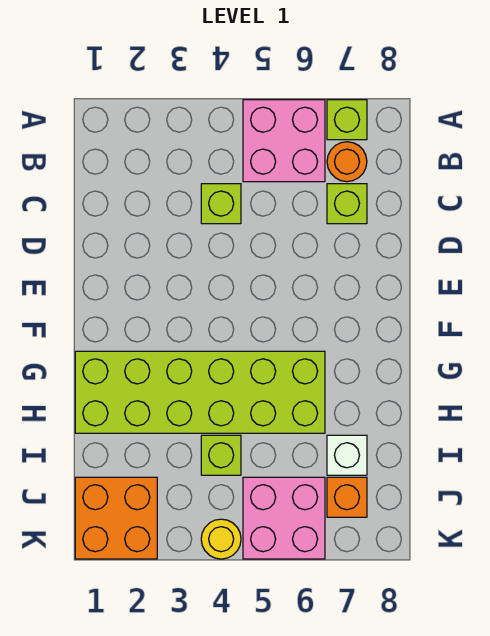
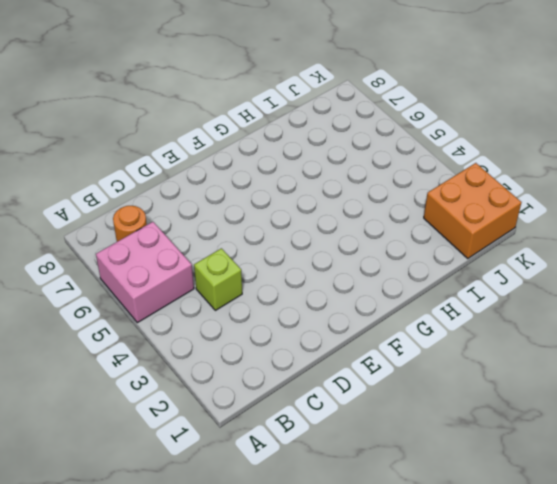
none -> lime 1x1 brick [327,100,367,140]
none -> lime 1x1 brick [327,184,367,224]
none -> lime 2x6 brick [75,351,325,433]

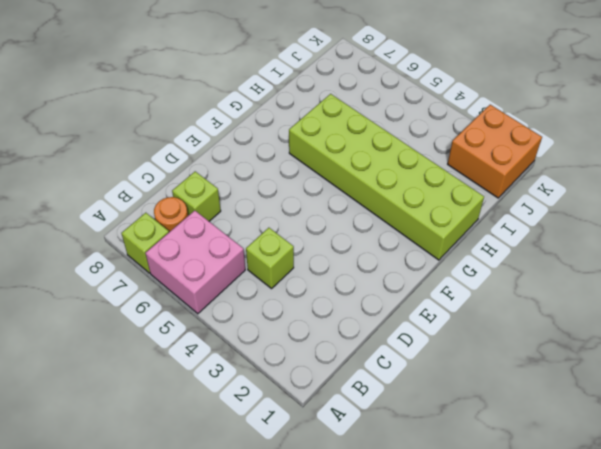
none -> lime 1x1 brick [201,435,241,475]
none -> white 1x1 brick [327,435,367,475]
none -> pink 2x2 brick [243,477,325,559]

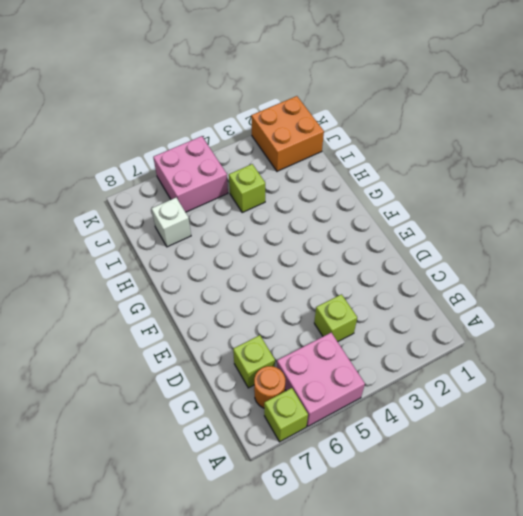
none -> lime 2x6 brick [75,351,325,433]
none -> orange 1x1 brick [327,477,367,517]
none -> yellow 1x1 round brick [201,519,241,559]

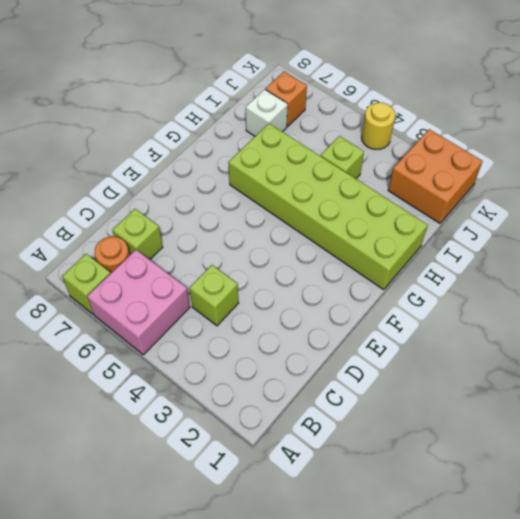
none -> pink 2x2 brick [243,477,325,559]

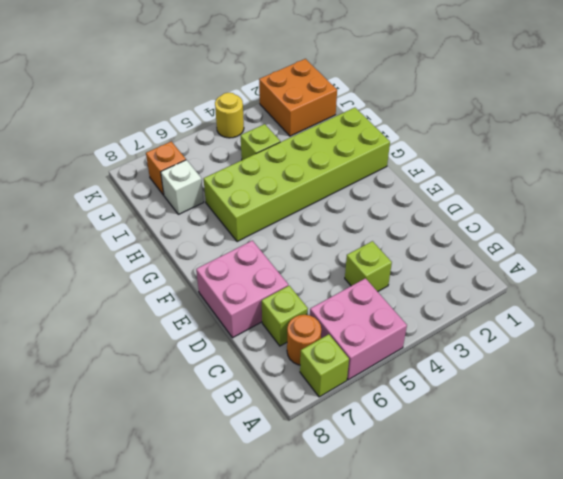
pink 2x2 brick [196,241,288,338] -> pink 2x2 brick moved to [243,477,325,559]

